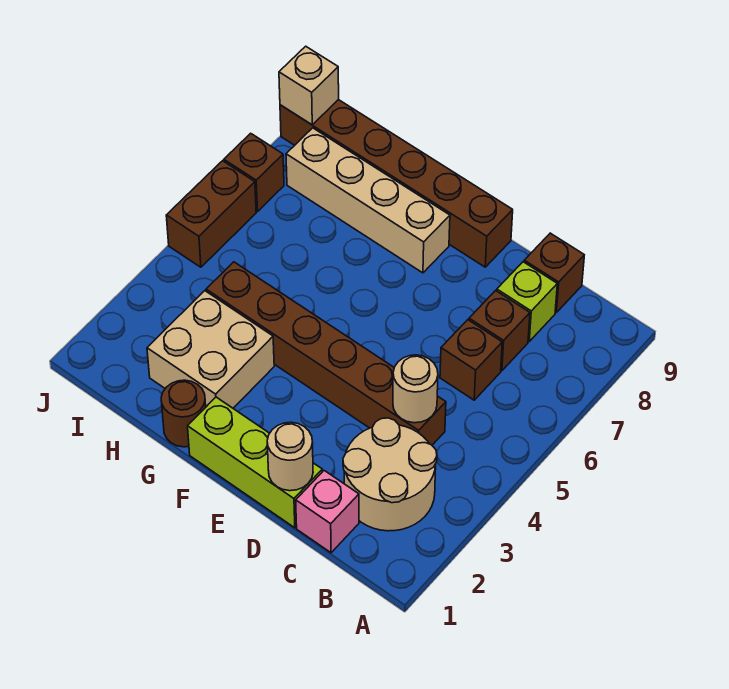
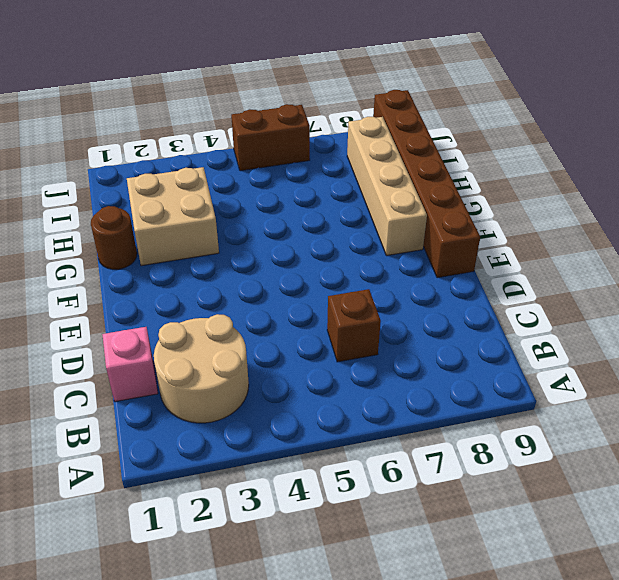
none -> brown 1x6 brick [206,262,446,445]
none -> brown 1x1 brick [469,291,530,371]
none -> lime 1x1 brick [497,262,557,341]

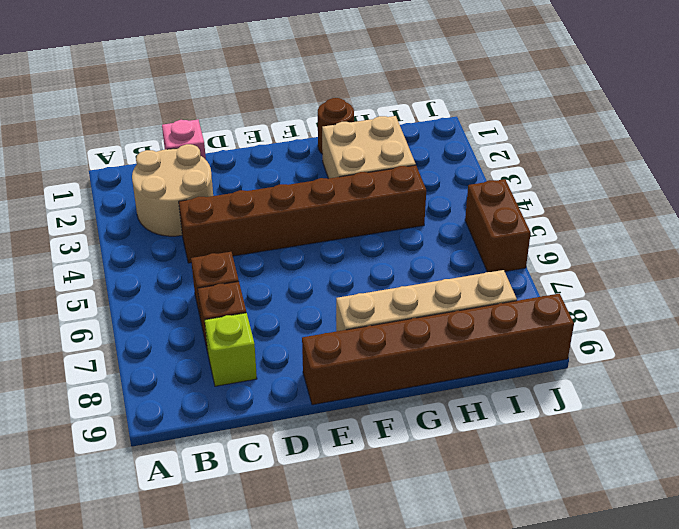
none -> brown 1x1 brick [524,233,584,312]
none -> lime 1x3 brick [188,397,322,528]
none -> brown 1x1 brick [224,133,284,212]

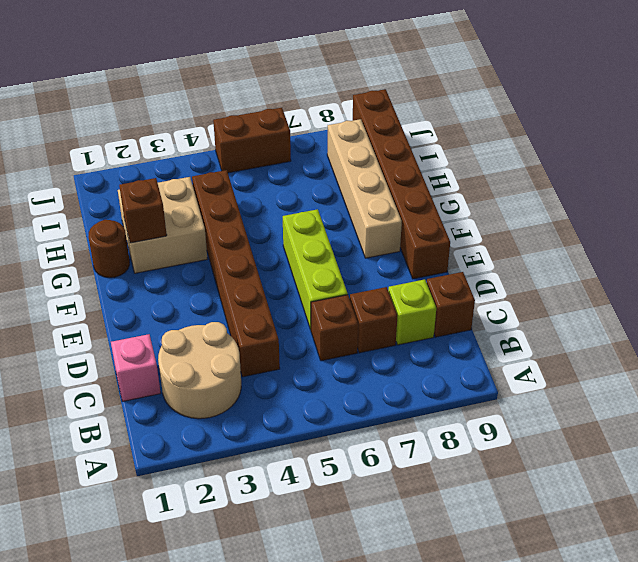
lime 1x3 brick [283,209,348,330] -> lime 1x3 brick moved to [188,397,322,528]
brown 1x1 brick [119,178,167,243] -> brown 1x1 brick moved to [224,133,284,212]
none -> tan 1x1 round brick [393,355,438,423]
none -> tan 1x1 round brick [267,422,313,491]
none -> tan 1x1 brick [279,46,339,125]

